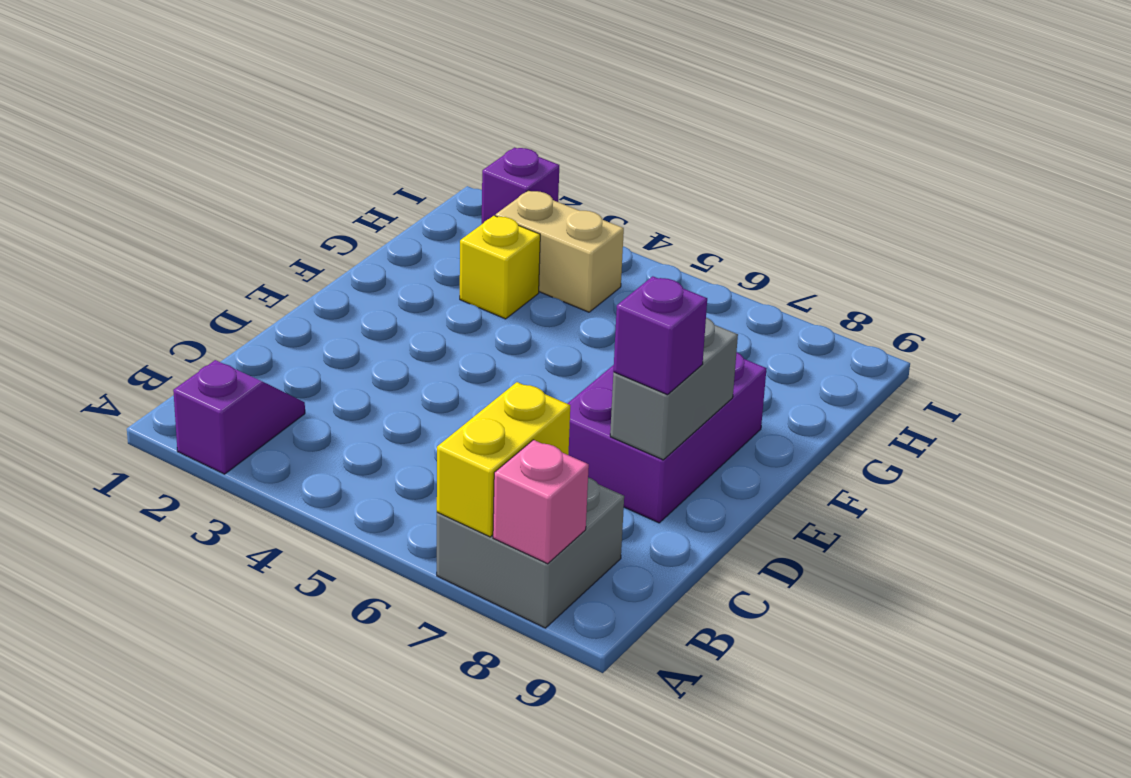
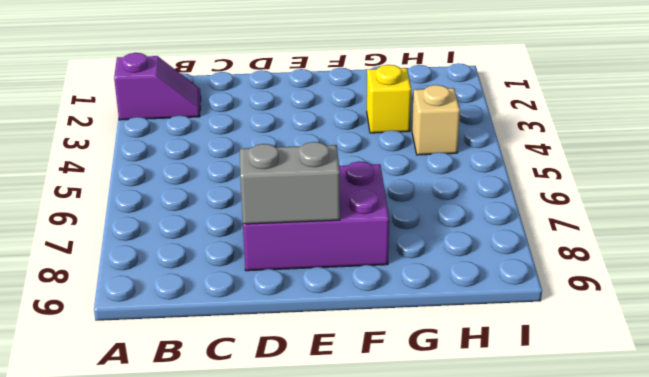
tan 1x1 brick [412,85,460,155] -> tan 1x2 brick [496,190,624,312]
none -> grey 2x2 brick [437,477,624,628]
none -> purple 1x1 brick [482,148,559,224]

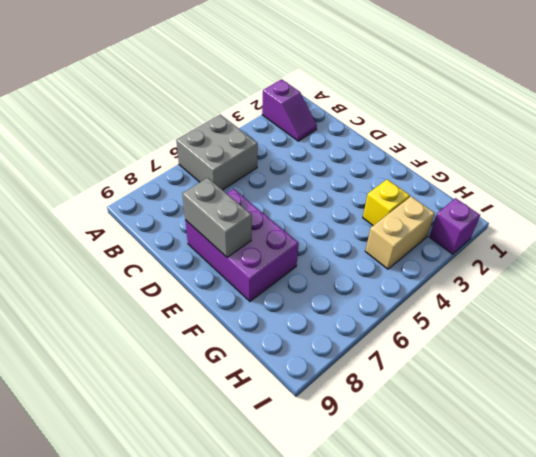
grey 2x2 brick [176,115,258,190] -> grey 2x2 brick moved to [437,477,624,628]
none -> yellow 1x2 brick [437,382,570,537]
none -> pink 1x1 brick [493,440,589,564]

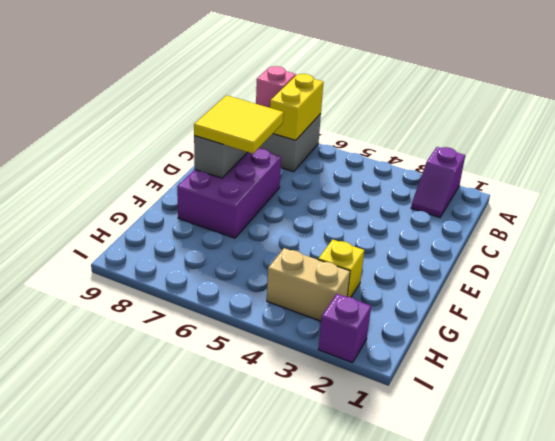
yellow 2x2 tile [194,95,284,154] -> purple 1x1 brick [613,276,707,395]

